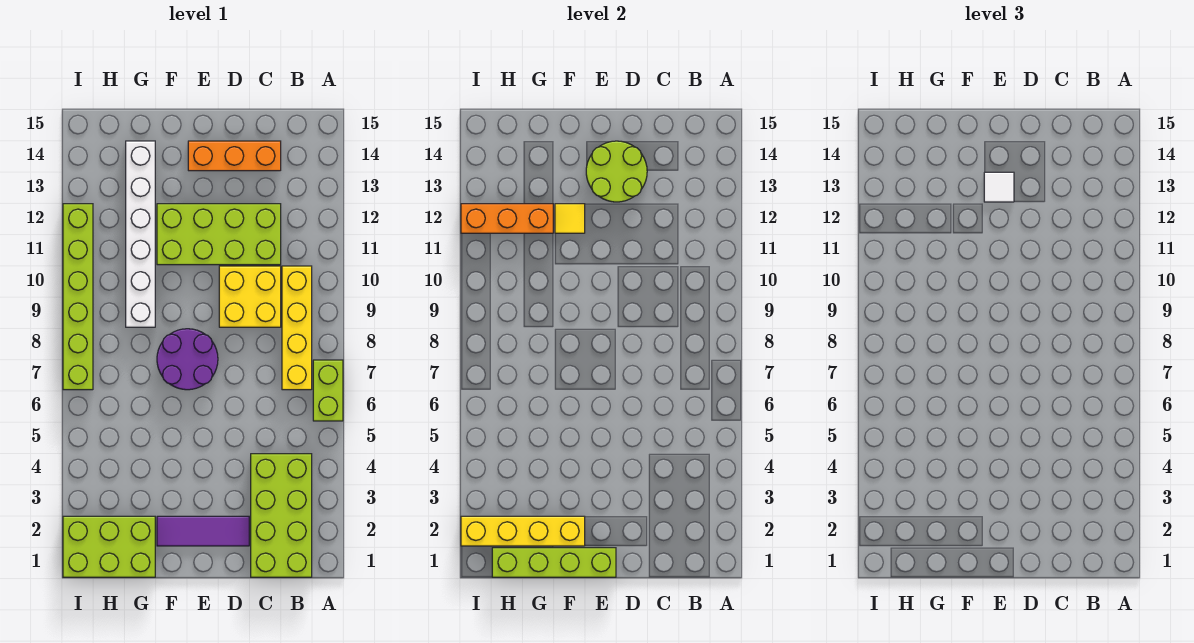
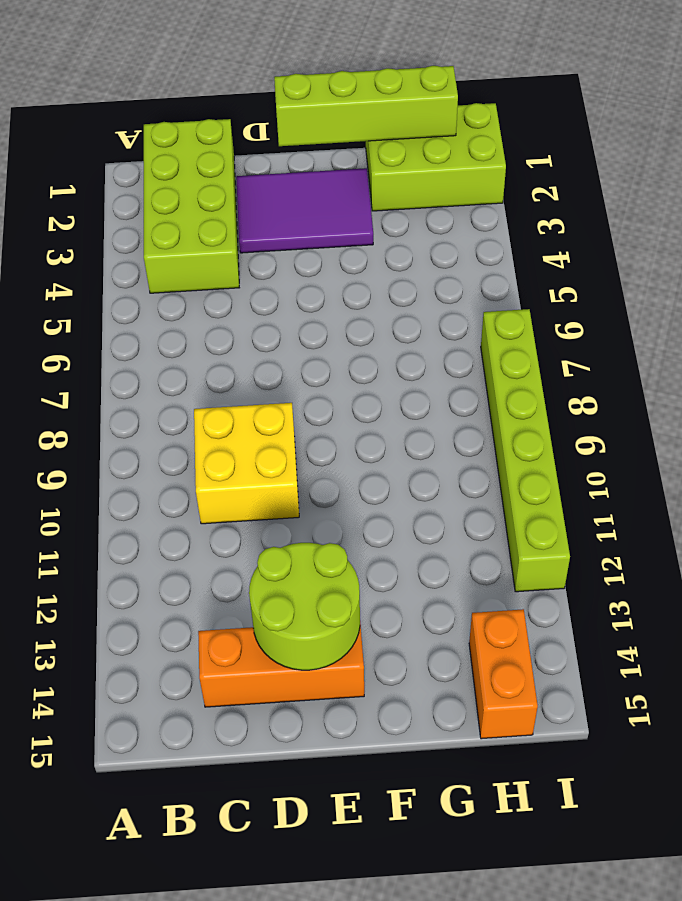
purple 2x3 tile [236,168,373,253] -> purple 1x3 tile [157,516,249,546]
orange 1x2 brick [469,609,538,739] -> none
none -> lime 1x2 brick [313,360,343,421]
none -> yellow 1x4 brick [282,266,312,390]
none -> lime 2x4 brick [157,204,281,265]

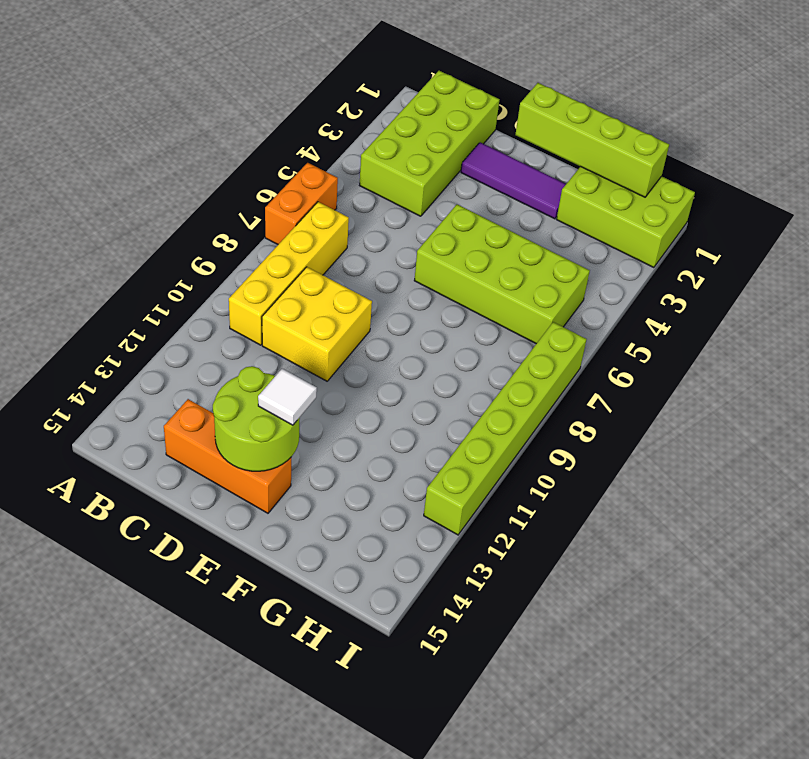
orange 1x2 brick [265,163,338,244] -> lime 1x2 brick [313,360,343,421]
lime 2x4 brick [414,204,590,344] -> lime 2x4 brick moved to [157,204,281,265]
none -> purple 2x2 round brick [157,329,218,390]
none -> white 1x6 brick [126,141,155,327]
none -> yellow 1x4 brick [461,516,585,546]

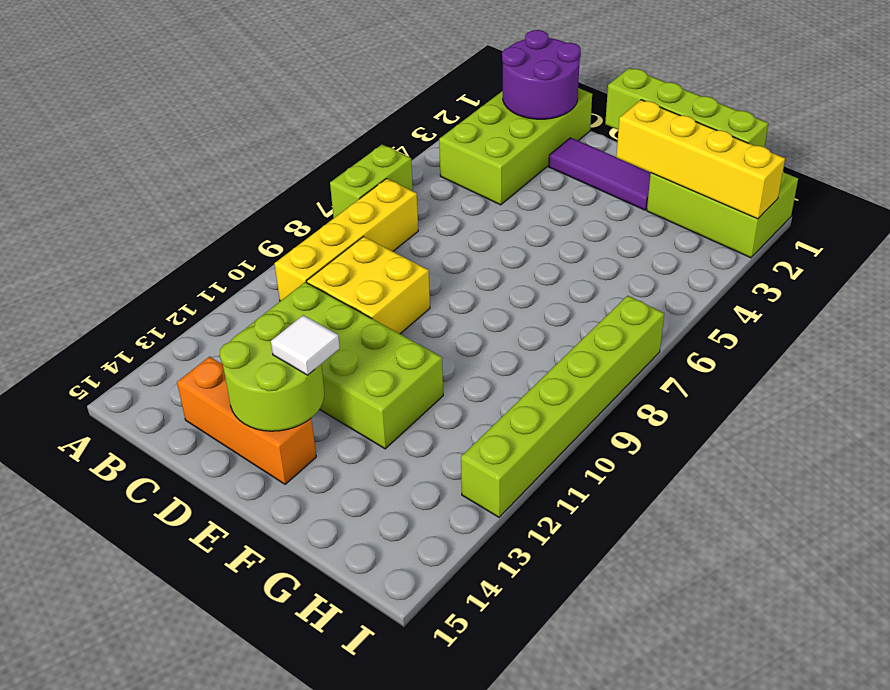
purple 2x2 round brick [502,30,581,119] -> purple 2x2 round brick moved to [157,329,218,390]
none -> white 1x6 brick [126,141,155,327]
none -> yellow 1x1 tile [555,204,585,233]
none -> orange 1x3 brick [461,204,553,233]

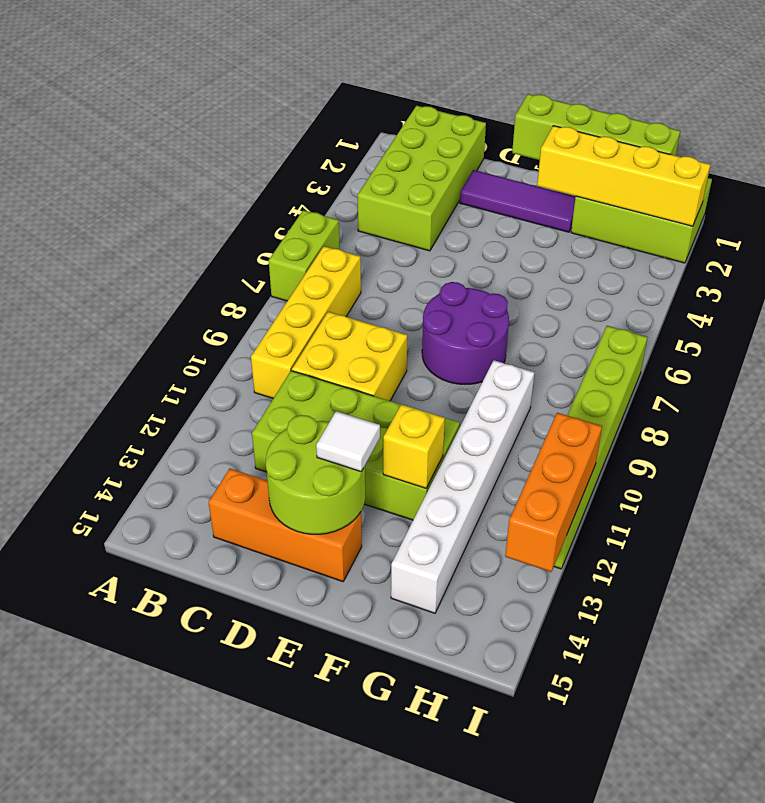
yellow 1x1 brick [383,404,445,488] -> yellow 1x1 tile [555,204,585,233]
orange 1x3 brick [505,413,602,572] -> orange 1x3 brick turned to [461,204,553,233]

